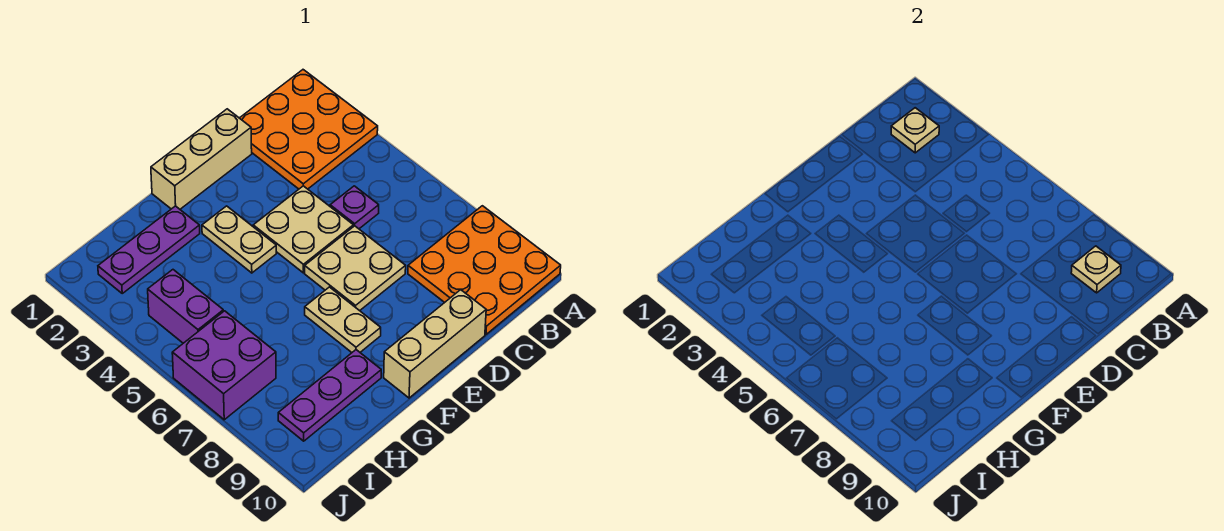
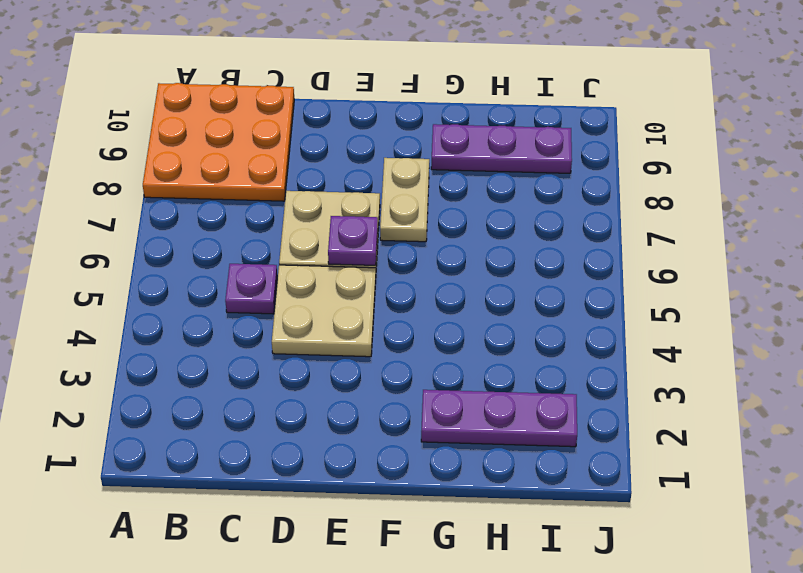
purple 1x1 plate [328,216,378,265] -> none
none -> orange 3x3 plate [240,70,378,189]
none -> tan 1x3 brick [151,109,252,209]
none -> tan 1x3 brick [384,290,486,398]

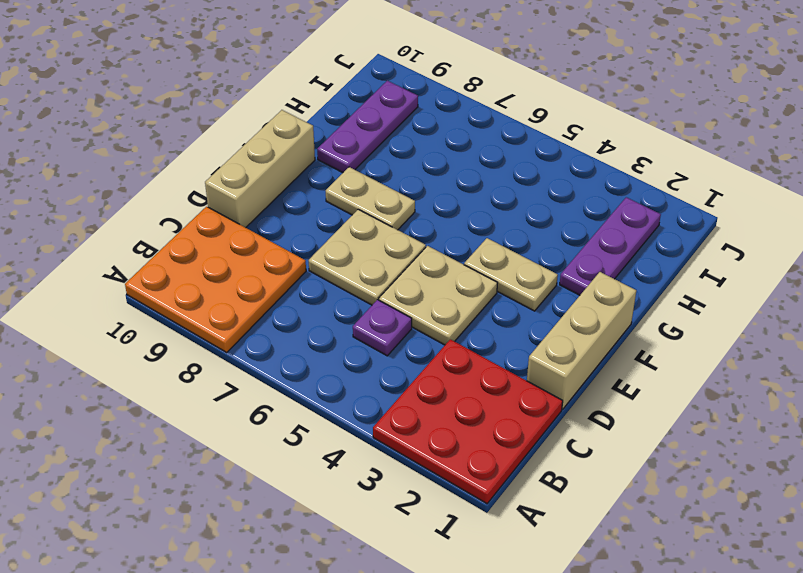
red 3x3 plate [373,339,563,504] -> orange 3x3 plate [240,70,378,189]
none -> purple 1x2 brick [148,270,223,343]
none -> purple 2x2 brick [172,311,276,420]
none -> tan 1x1 plate [891,108,939,153]

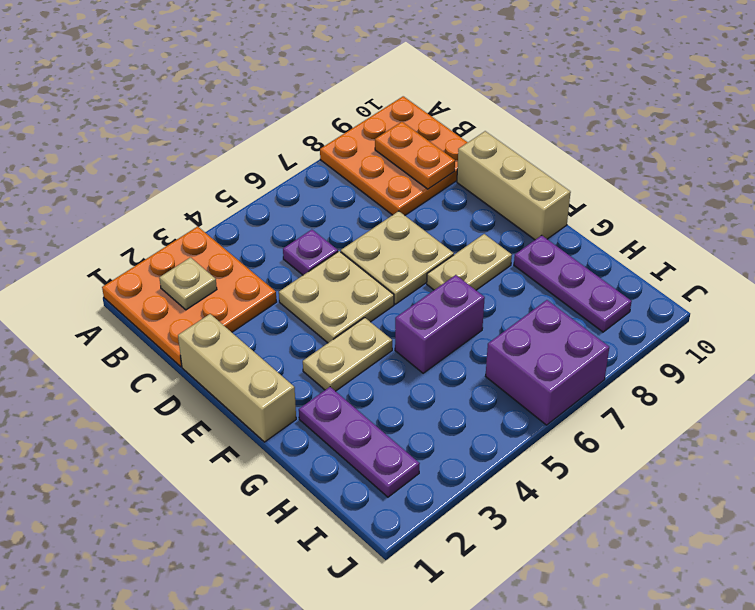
orange 1x2 plate [375,122,455,189] -> tan 1x1 plate [1071,246,1121,293]
purple 1x2 brick [395,275,485,373] -> purple 1x2 brick moved to [148,270,223,343]

